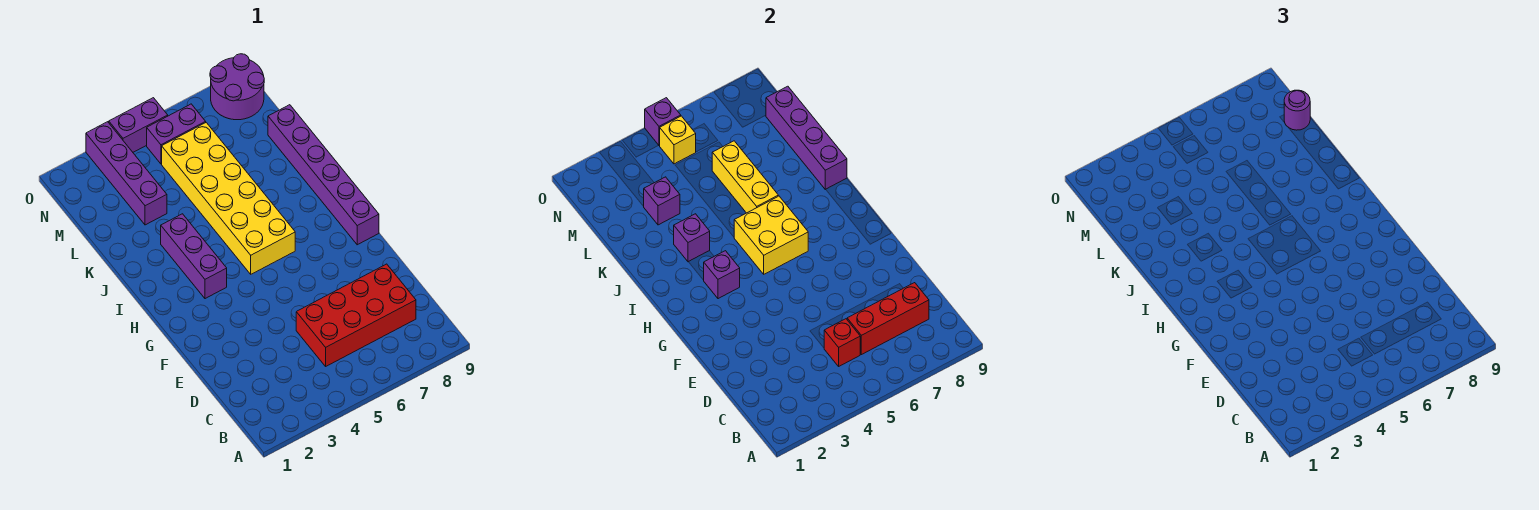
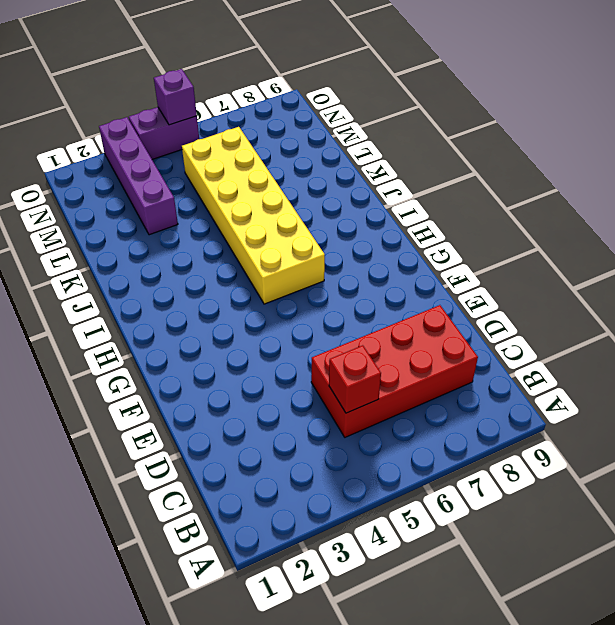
none -> purple 1x6 brick [268,105,379,245]
none -> purple 1x3 brick [161,214,227,299]
none -> purple 1x2 brick [147,104,206,164]

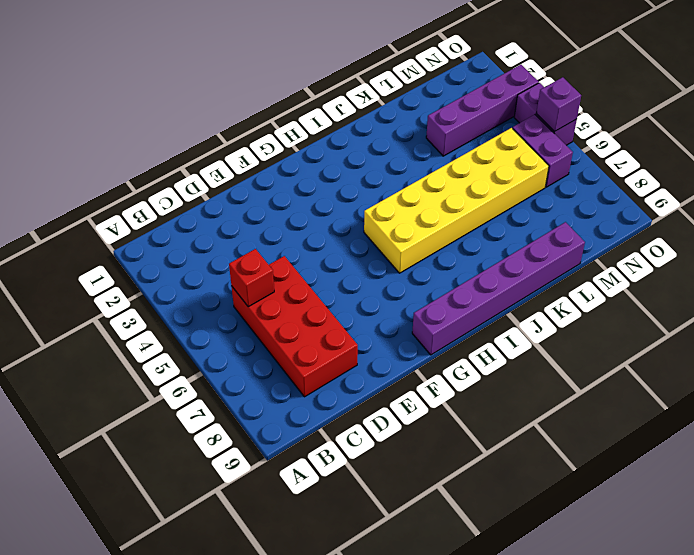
none -> purple 1x3 brick [161,214,227,299]
none -> purple 2x2 round brick [210,54,264,120]
none -> red 1x3 brick [847,283,929,355]

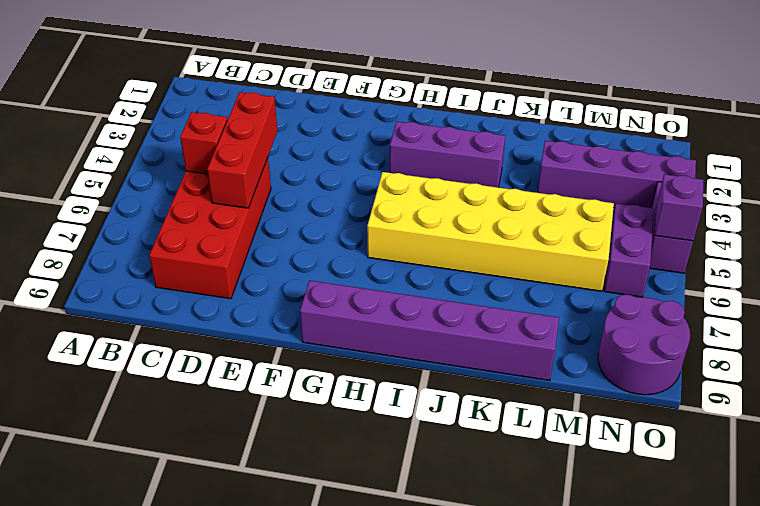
red 1x3 brick [207,92,277,208] -> red 1x3 brick moved to [847,283,929,355]
none -> purple 1x1 brick [704,251,740,299]
none -> yellow 2x2 brick [734,196,808,274]
none -> purple 1x1 brick [674,214,710,262]

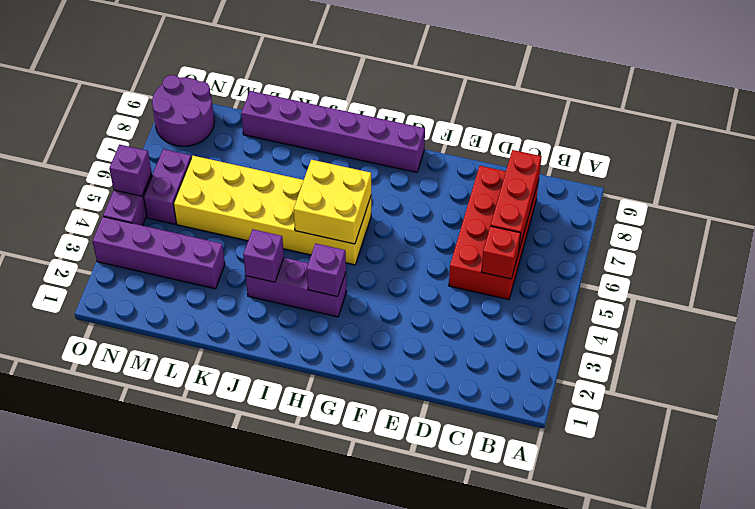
none -> yellow 1x3 brick [712,141,778,213]
none -> purple 1x4 brick [766,86,847,190]
none -> purple 1x1 brick [644,177,680,225]

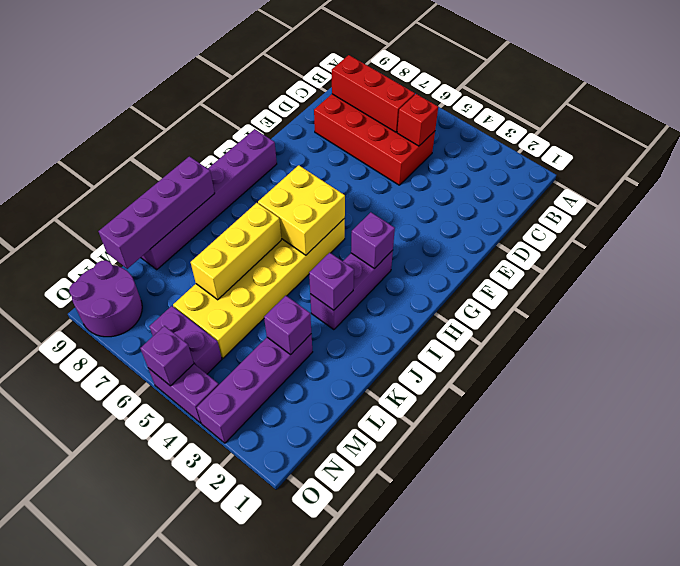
none -> yellow 1x1 brick [660,116,696,164]
none -> purple 1x1 round brick [1284,90,1310,130]

